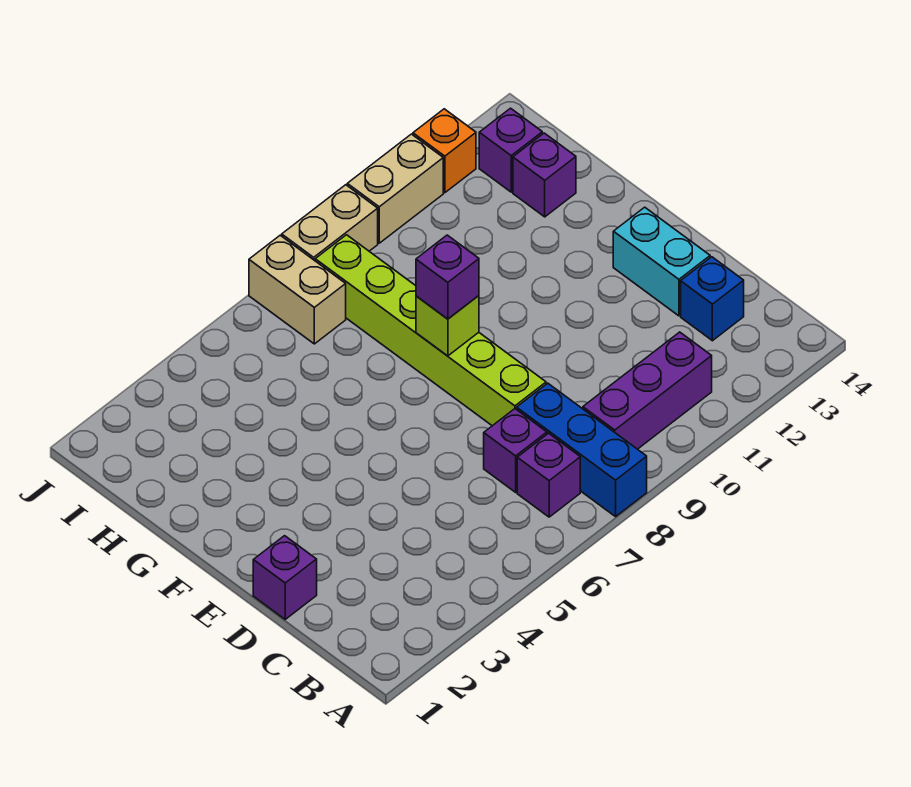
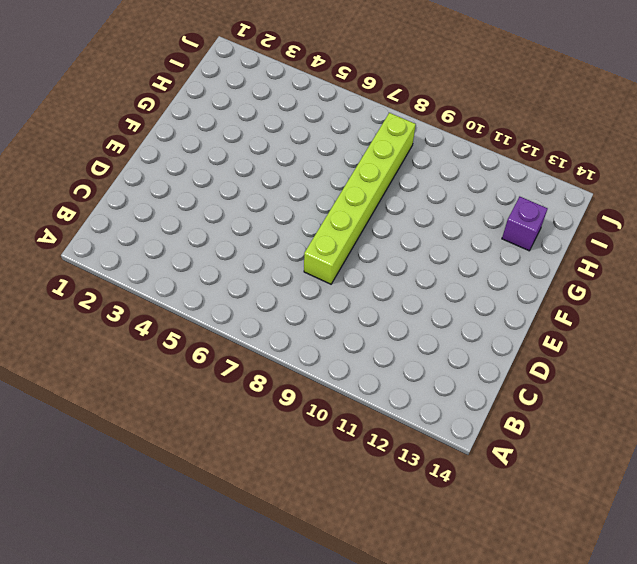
none -> blue 1x3 brick [517,383,647,517]
none -> purple 1x1 brick [517,433,580,517]
none -> purple 1x3 brick [583,332,712,449]

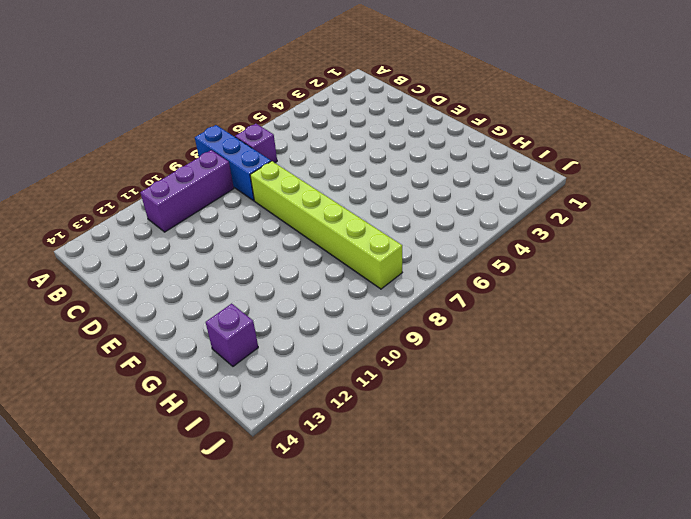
none -> purple 1x1 brick [484,409,547,492]
none -> blue 1x1 brick [681,257,744,341]
none -> purple 1x1 brick [253,536,317,619]

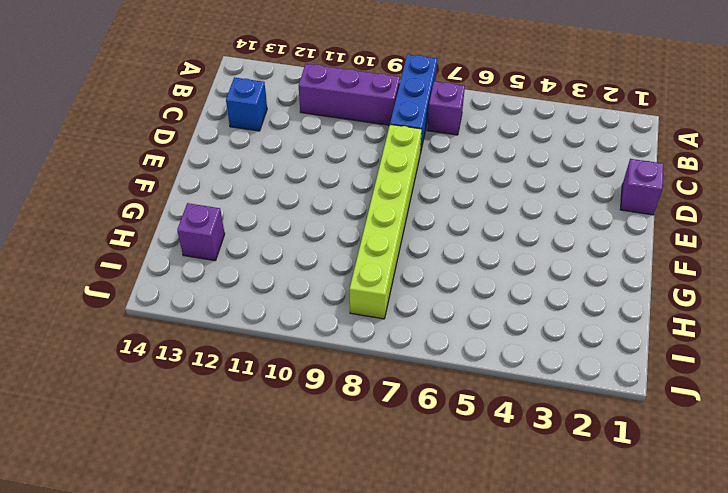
none -> purple 1x1 brick [484,409,547,492]
none -> cyan 1x2 brick [613,207,710,316]
none -> tan 1x2 brick [249,235,346,344]

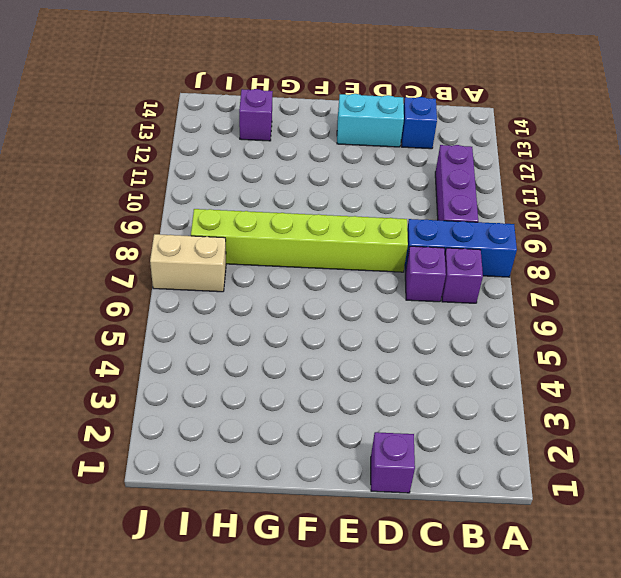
none -> purple 1x1 brick [479,108,542,192]
none -> tan 1x2 brick [282,185,378,261]
none -> tan 1x2 brick [347,134,443,243]

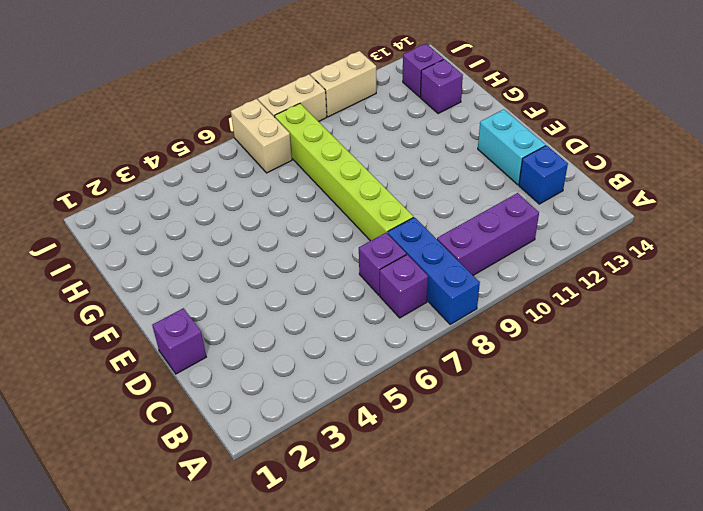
none -> orange 1x1 brick [413,109,476,193]
none -> lime 1x1 brick [416,296,479,356]
none -> purple 1x1 brick [416,235,479,319]

